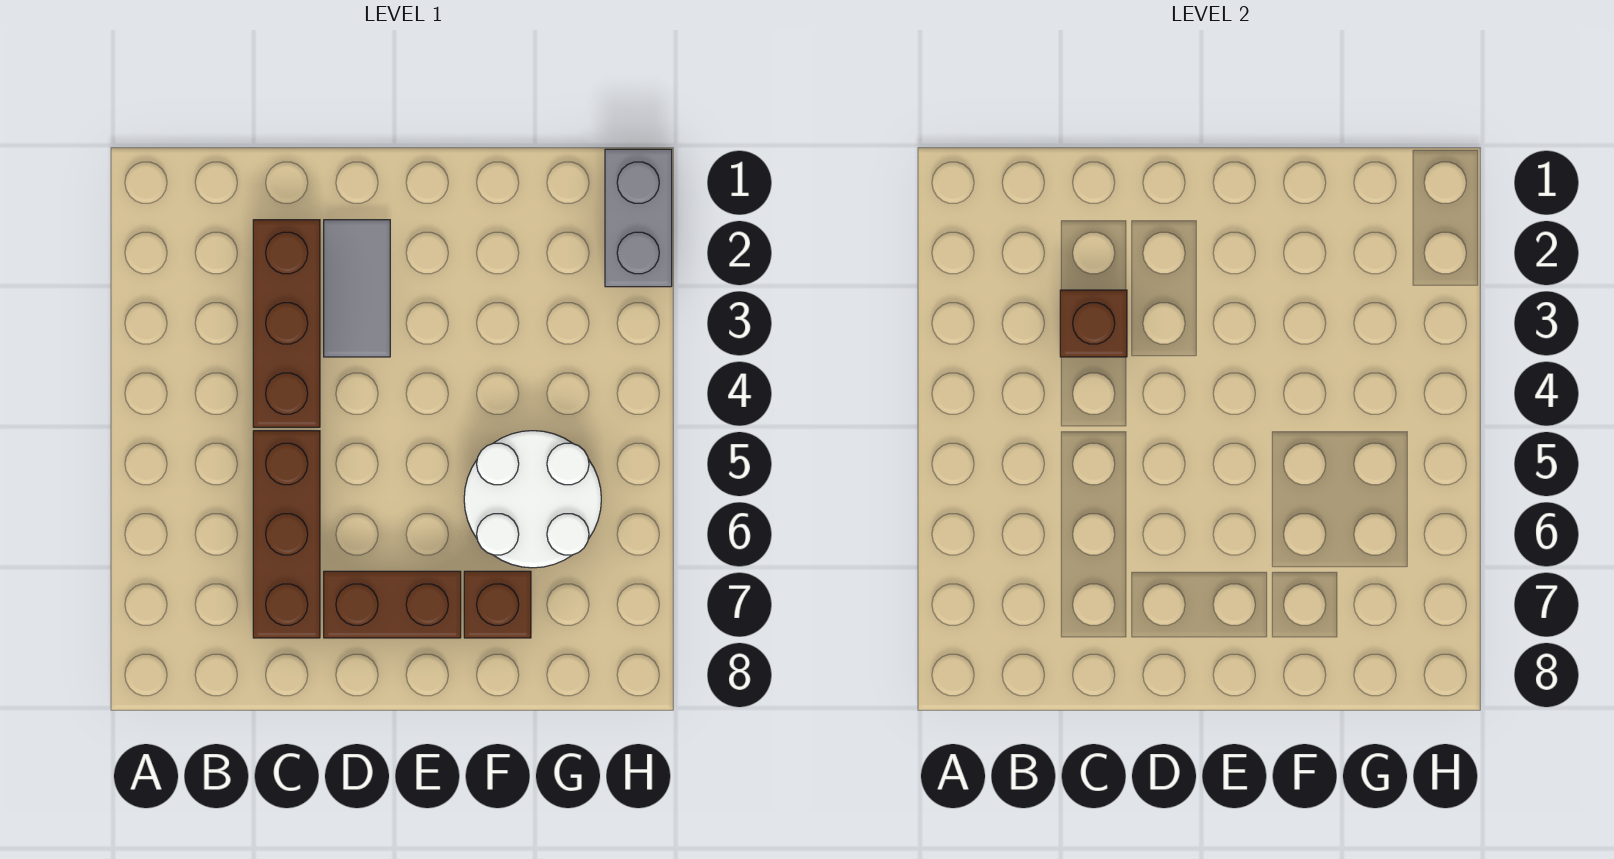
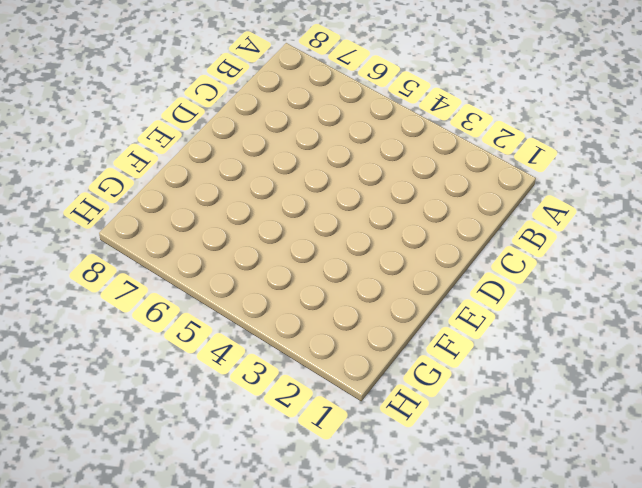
none -> brown 1x3 brick [253,220,320,427]
none -> brown 1x3 brick [253,431,320,638]

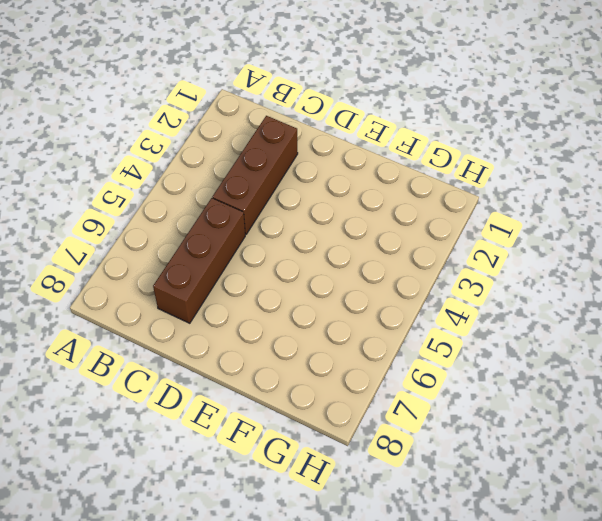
none -> grey 1x2 tile [324,220,390,357]
none -> brown 1x2 brick [324,571,461,638]

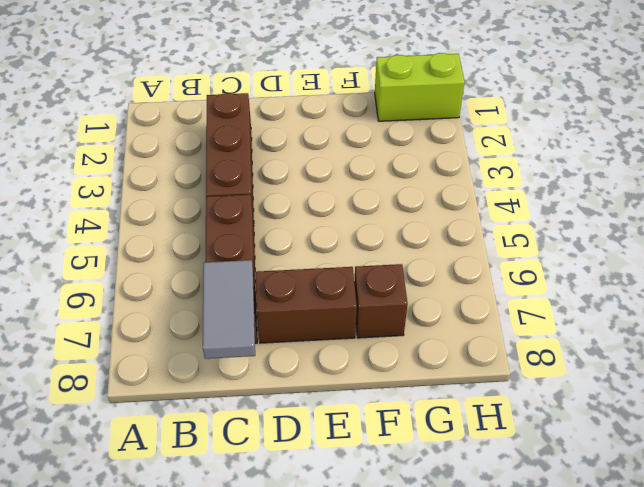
grey 1x2 tile [203,260,255,359] -> grey 1x2 tile moved to [324,220,390,357]
lime 1x2 brick [375,53,465,121] -> grey 1x2 brick [605,149,672,287]
none -> white 2x2 round brick [464,431,601,568]
none -> brown 1x1 brick [1060,290,1127,357]

